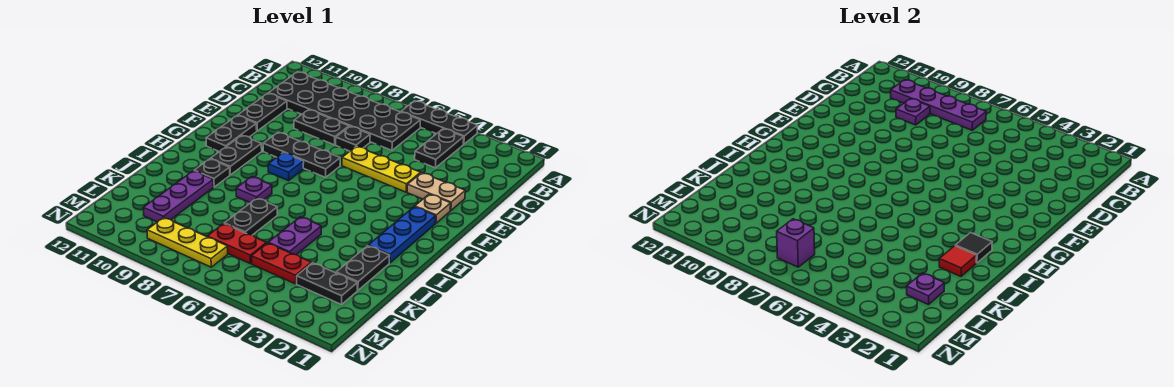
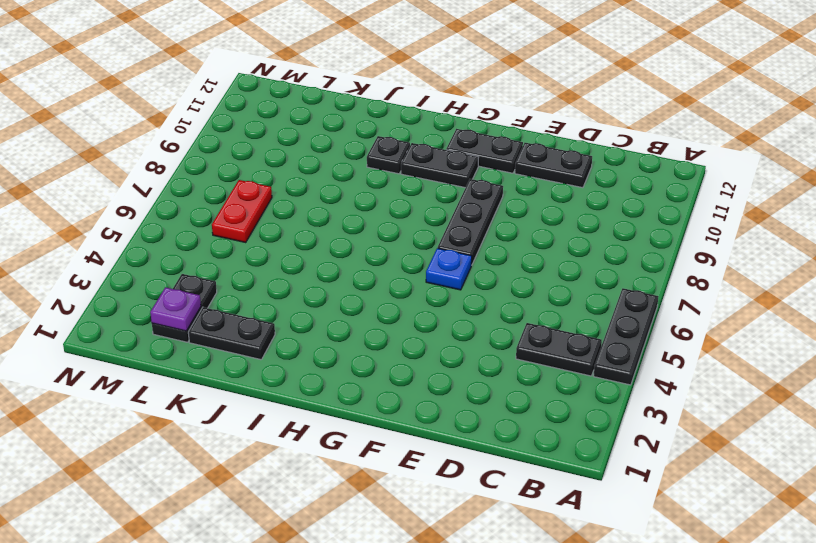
blue 1x1 plate [426,248,472,290] -> blue 1x1 plate moved to [268,153,304,181]
none -> black 2x6 plate [268,72,420,150]
none -> black 1x1 plate [336,126,370,151]
none -> black 1x2 plate [294,110,349,145]
none -> tan 1x2 plate [407,173,465,211]

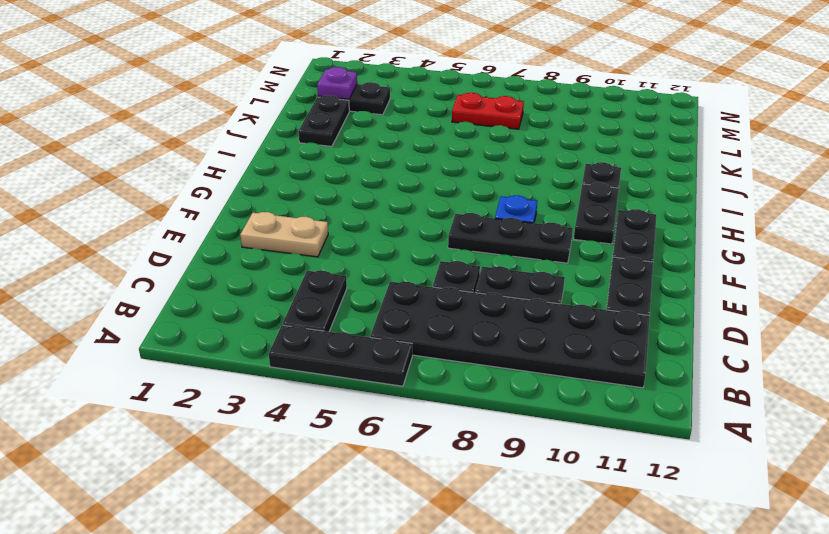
none -> yellow 1x3 plate [342,146,421,192]
none -> tan 1x1 plate [415,194,451,223]
none -> blue 1x3 plate [368,207,436,263]
none -> purple 1x1 plate [236,177,272,203]

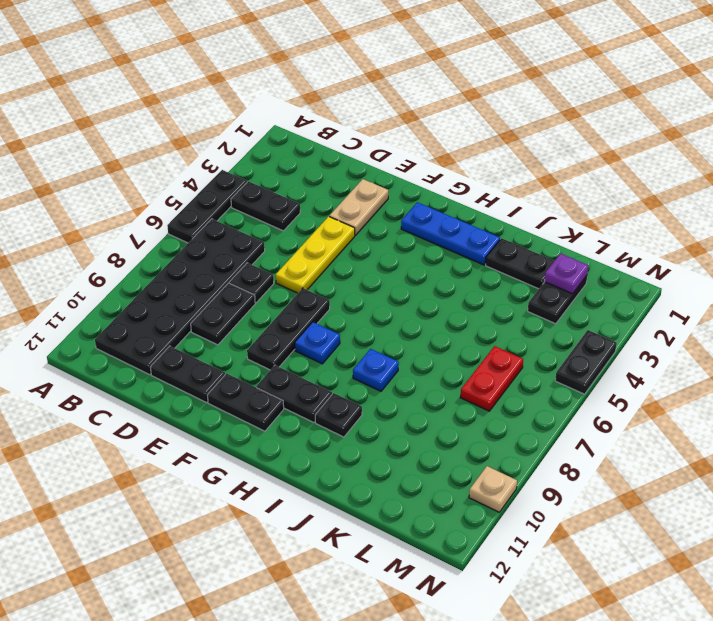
blue 1x1 plate [353,349,399,391] -> purple 1x1 plate [236,177,272,203]
black 1x2 plate [555,330,617,394] -> black 1x2 plate turned to [224,198,277,235]
tan 1x1 plate [469,466,517,512] -> tan 1x1 plate moved to [415,194,451,223]
none -> purple 1x2 plate [268,217,321,255]
none -> purple 1x3 plate [143,171,213,222]
none -> red 1x2 plate [251,243,311,284]
none -> yellow 1x3 plate [147,218,228,267]

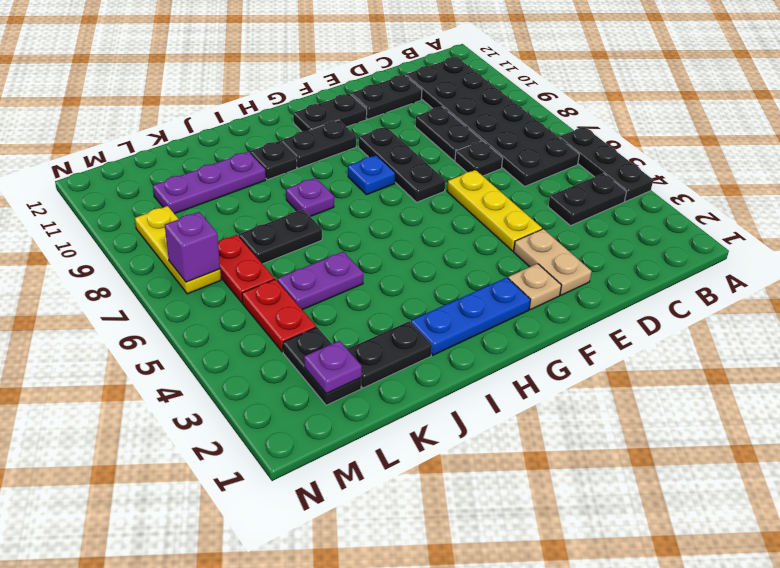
none -> purple 1x4 plate [891,80,986,130]
none -> purple 1x1 plate [896,99,930,125]
none -> black 1x1 tile [955,233,992,263]
none -> red 1x1 tile [939,246,977,276]

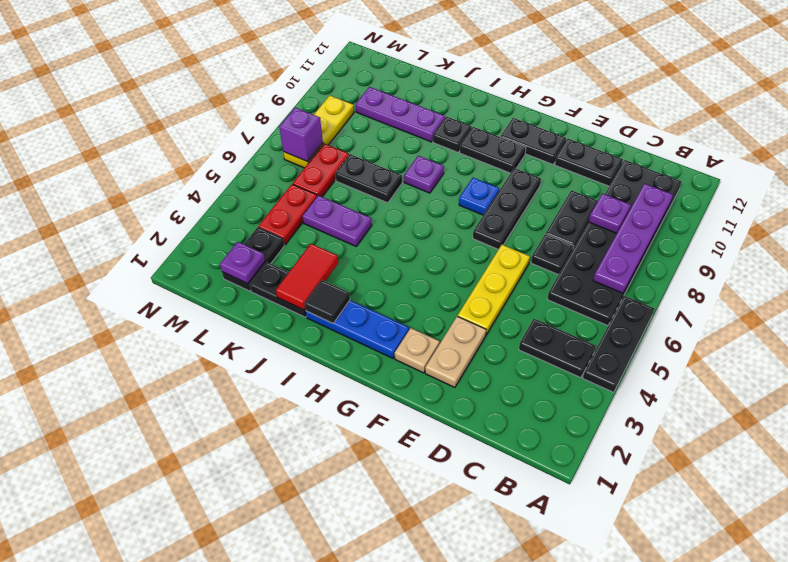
red 1x2 tile [276,244,338,310] -> red 1x1 tile [939,246,977,276]

